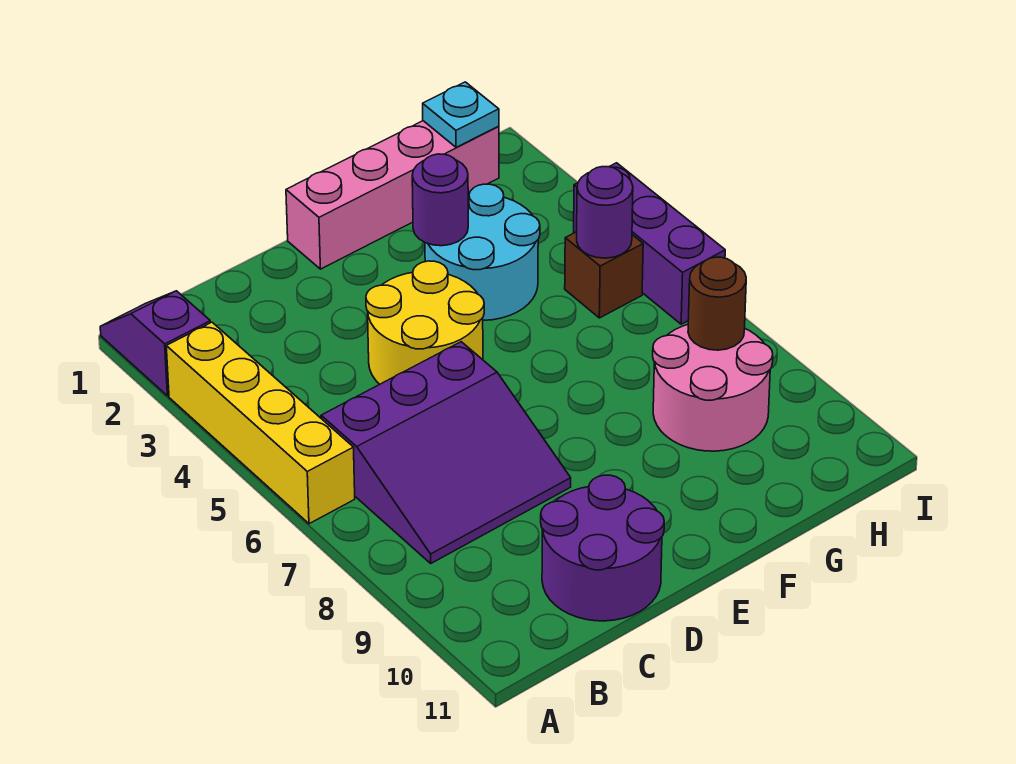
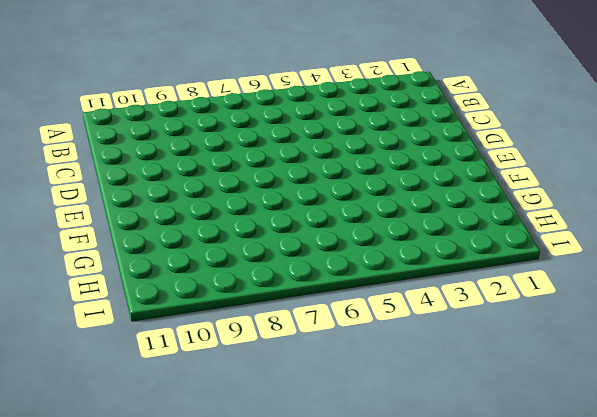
none -> purple 1x2 slope [100,291,210,396]
none -> yellow 1x4 brick [166,322,355,524]
none -> purple 3x3 slope [321,342,571,563]

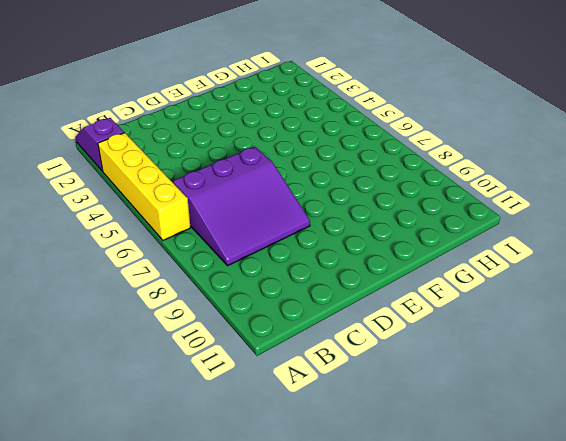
none -> purple 2x2 round brick [541,475,664,621]
none -> yellow 2x2 round brick [366,261,484,384]
none -> pink 1x4 brick [286,121,499,269]

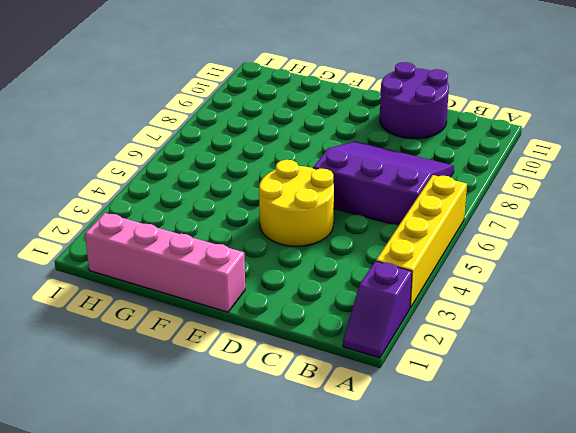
none -> cyan 2x2 round brick [425,184,540,320]
none -> pink 2x2 round brick [653,325,773,451]
none -> brown 1x1 brick [565,232,643,318]

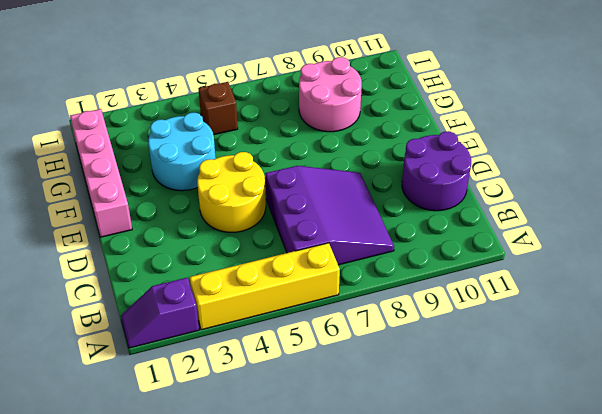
none -> purple 1x3 brick [574,163,725,324]
none -> purple 1x1 round brick [412,154,468,246]
none -> cyan 1x1 plate [423,82,499,147]

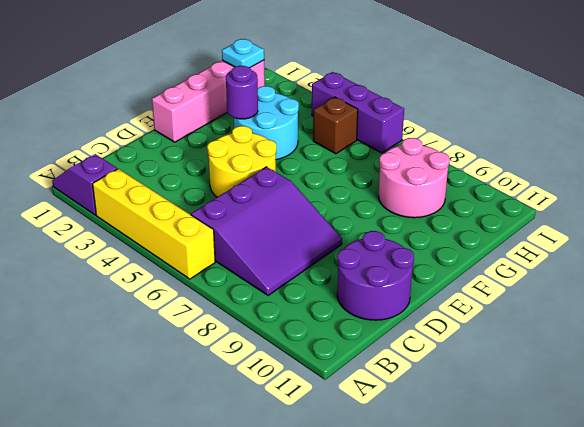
none -> purple 1x1 round brick [577,167,633,258]
none -> brown 1x1 round brick [688,257,746,350]

